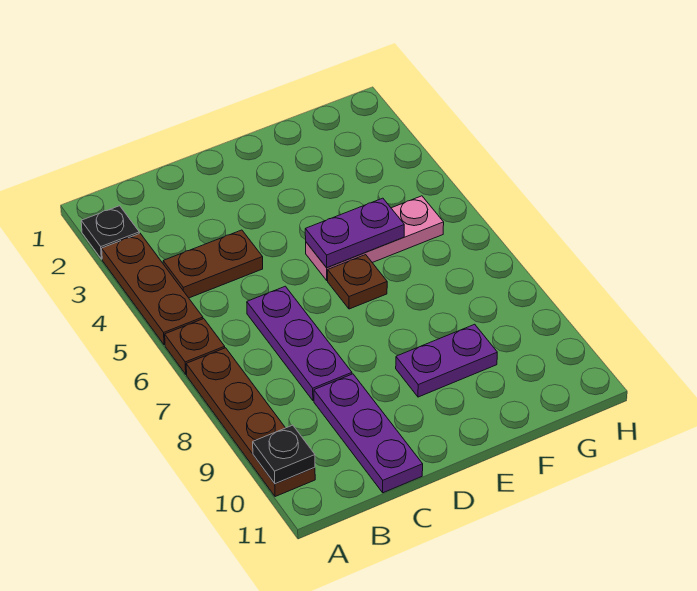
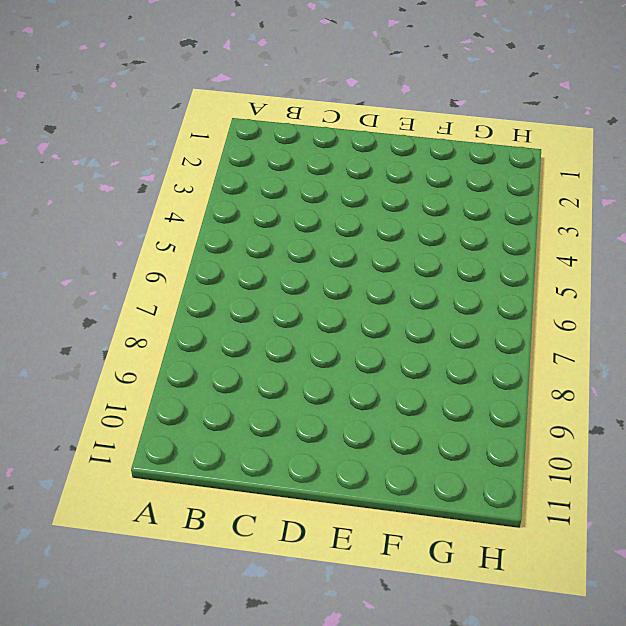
none -> black 1x1 plate [81,206,139,259]
none -> brown 1x3 plate [102,233,203,345]
none -> brown 1x1 plate [165,319,225,374]

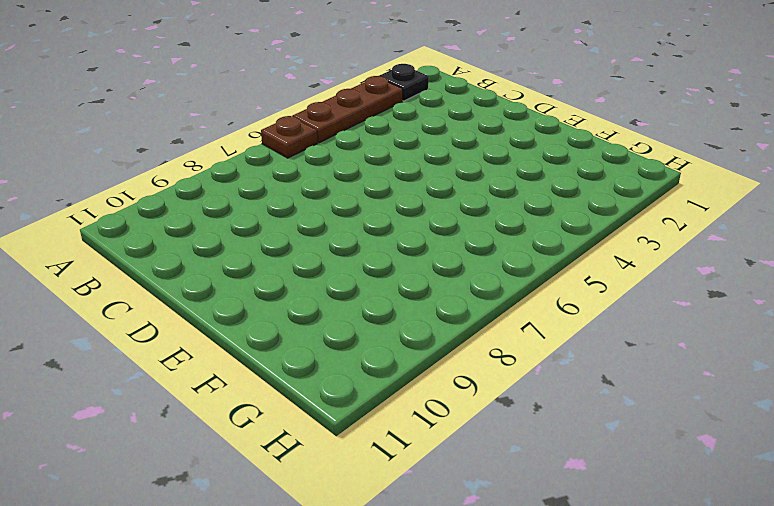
none -> brown 1x4 plate [186,348,315,497]
none -> brown 1x2 plate [163,230,263,298]
none -> purple 1x3 plate [247,286,352,401]

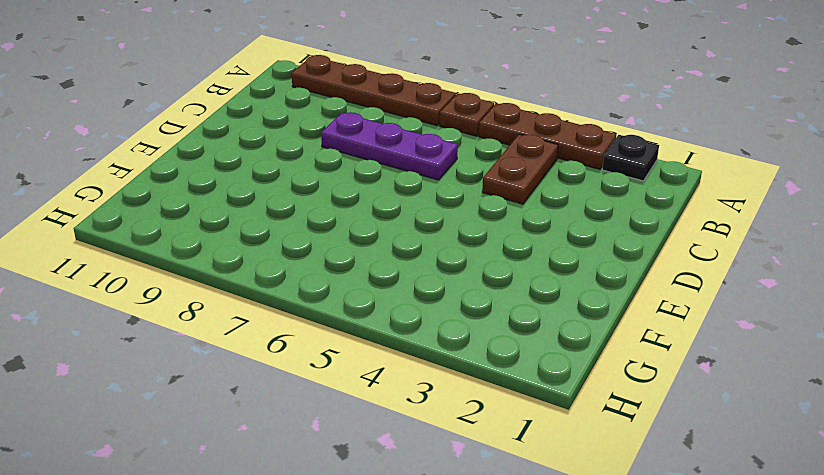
none -> purple 1x3 plate [314,374,423,493]
none -> pink 1x3 plate [306,196,444,280]
none -> brown 1x1 plate [328,255,387,309]

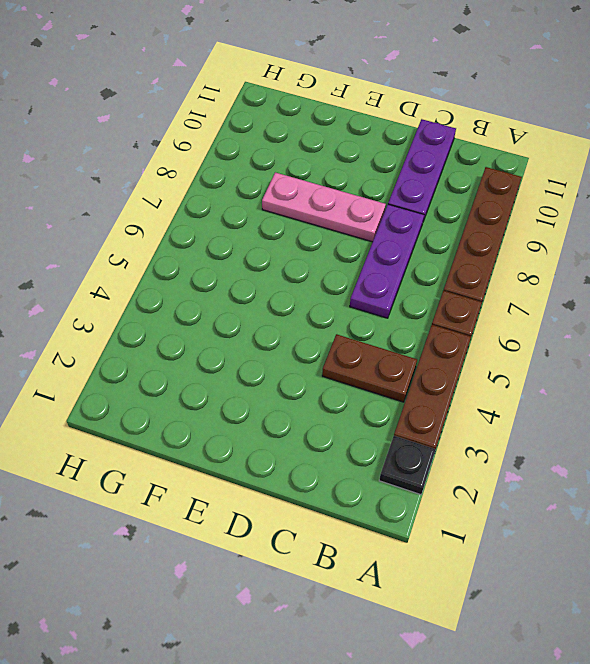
pink 1x3 plate [262,172,386,242] -> pink 1x3 plate moved to [306,196,444,280]
none -> brown 1x1 plate [328,255,387,309]
none -> purple 1x2 plate [396,324,497,397]
none -> black 1x1 plate [253,425,315,484]

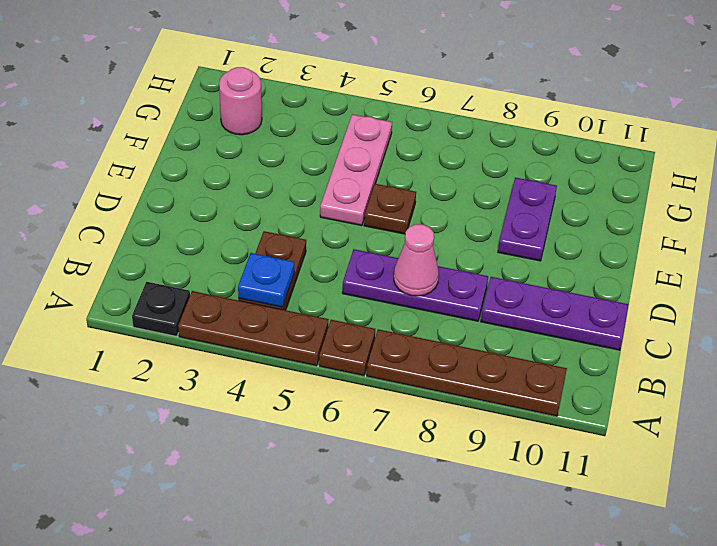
blue 1x1 plate [238,253,294,307] -> none
pink 1x1 cone [394,224,439,296] -> none
pink 1x1 round brick [219,67,262,135] -> none
none -> black 1x1 plate [253,425,315,484]
none -> purple 1x2 plate [305,198,404,268]

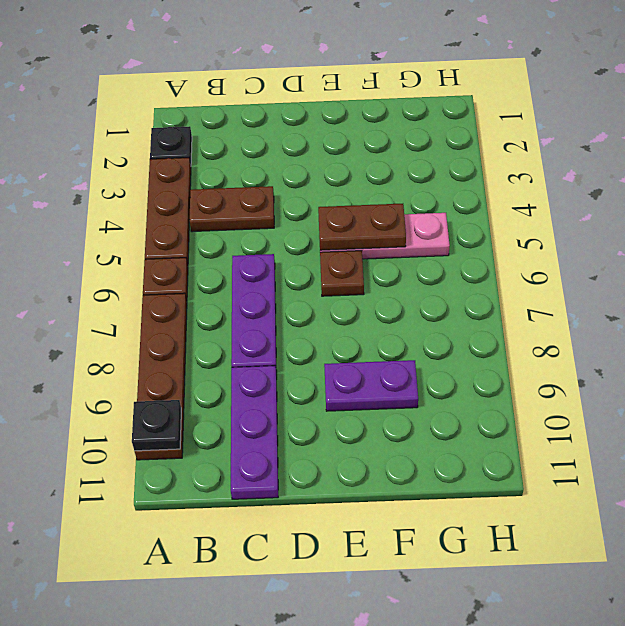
brown 1x2 plate [318,204,406,250] -> purple 1x2 plate [305,198,404,268]

